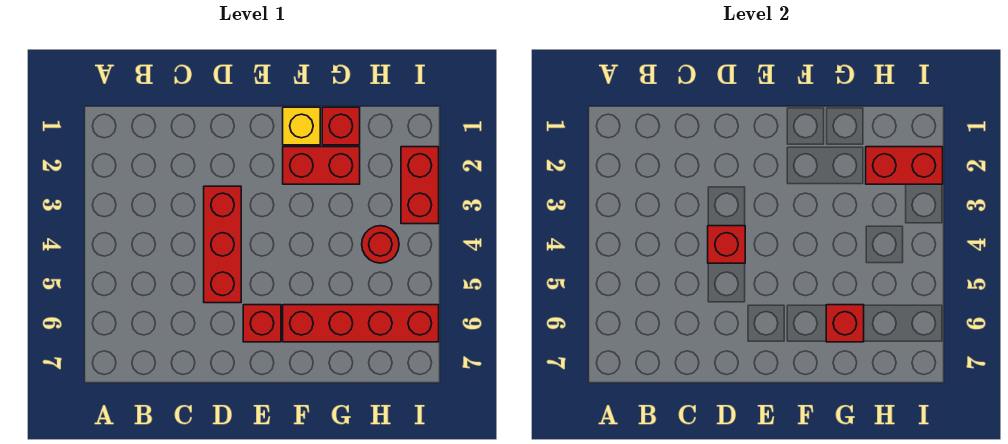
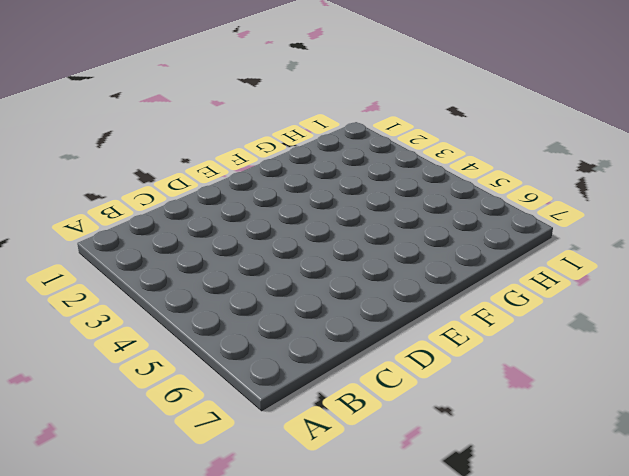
none -> red 1x3 brick [204,186,241,303]
none -> red 1x1 brick [243,305,281,342]

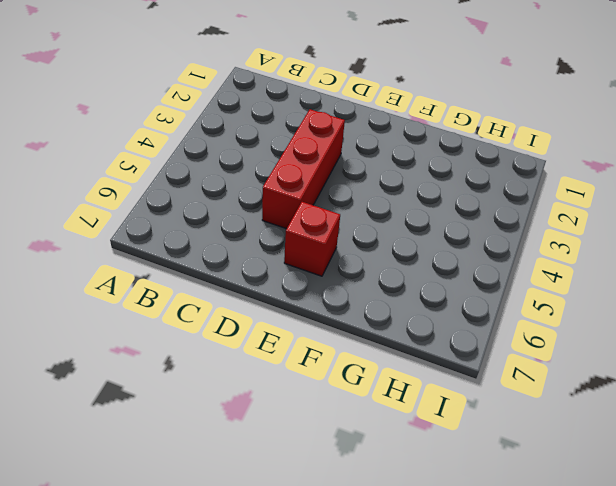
none -> yellow 1x1 brick [283,107,320,145]
none -> red 1x2 brick [283,147,360,184]

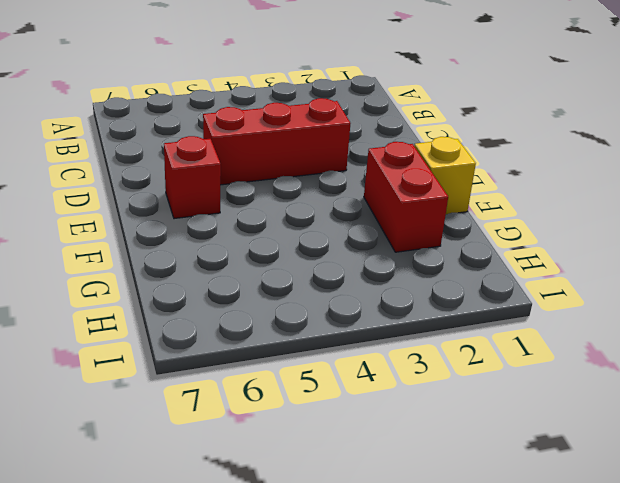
none -> red 1x4 brick [283,305,439,342]
none -> red 1x1 brick [322,107,360,145]

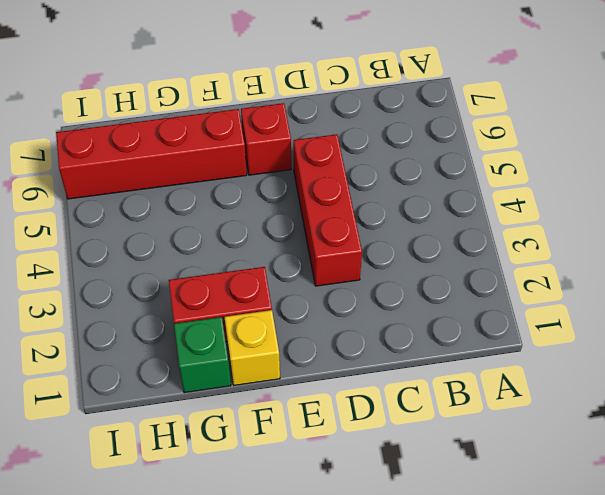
green 1x1 brick [174,317,231,393] -> red 1x1 brick [322,107,360,145]
none -> red 1x1 round brick [362,226,399,263]
none -> red 1x2 brick [401,147,439,224]

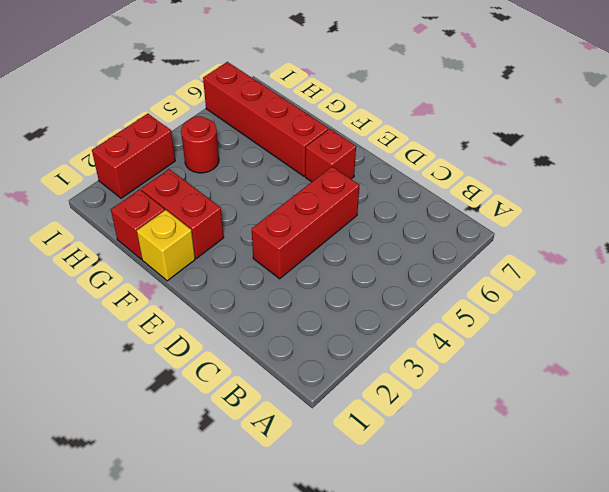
none -> red 1x1 brick [708,226,745,263]
none -> red 1x1 brick [826,305,864,342]

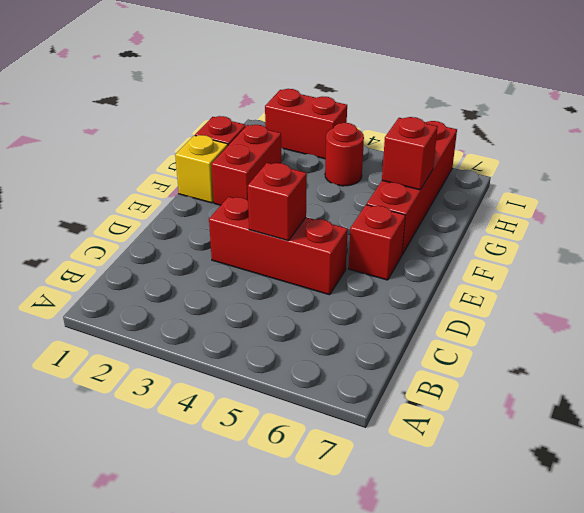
none -> red 1x2 brick [866,147,943,184]

